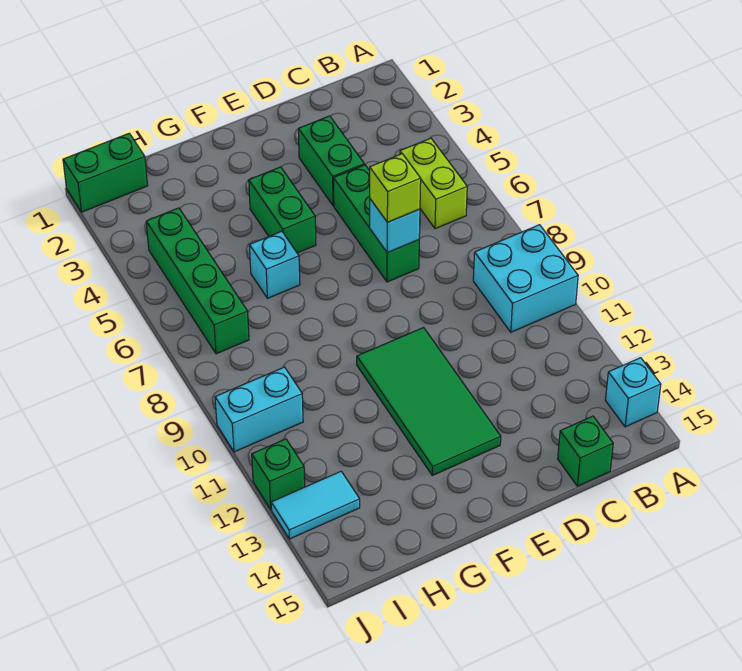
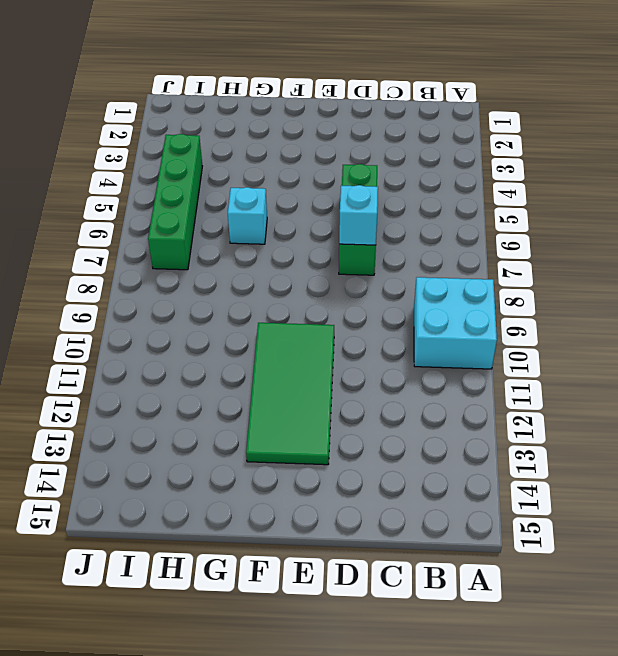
none -> cyan 1x1 brick [605,358,661,427]
none -> lime 1x2 brick [400,138,467,229]
none -> green 1x1 brick [558,416,613,486]

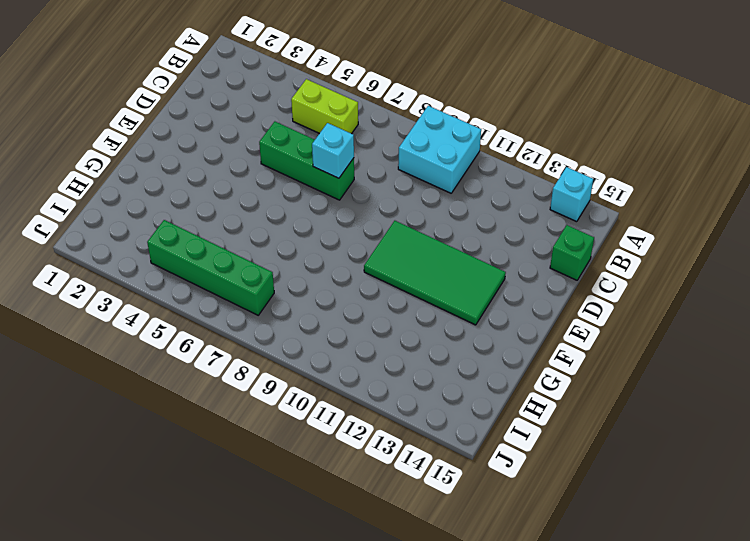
none -> green 1x2 brick [298,116,364,206]
none -> green 1x2 brick [249,167,316,253]
none -> cyan 1x1 brick [249,231,300,298]

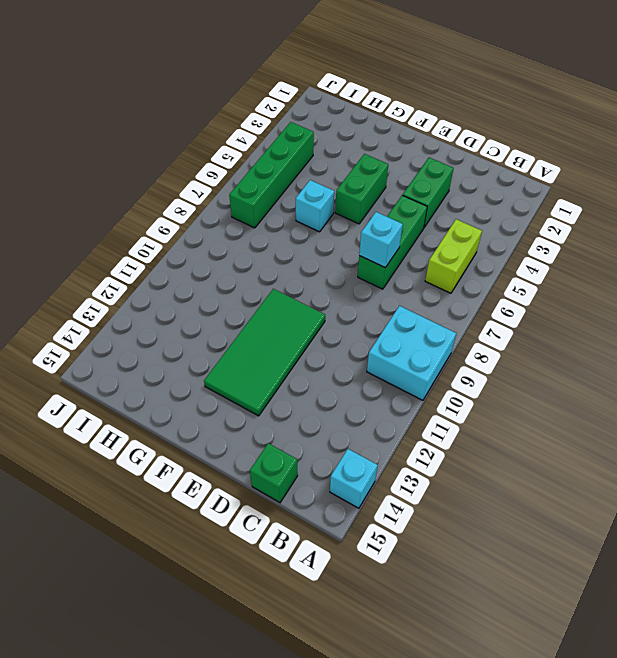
none -> green 1x2 brick [63,133,148,212]
none -> cyan 1x2 brick [215,367,303,452]
none -> cyan 1x2 tile [271,471,360,539]

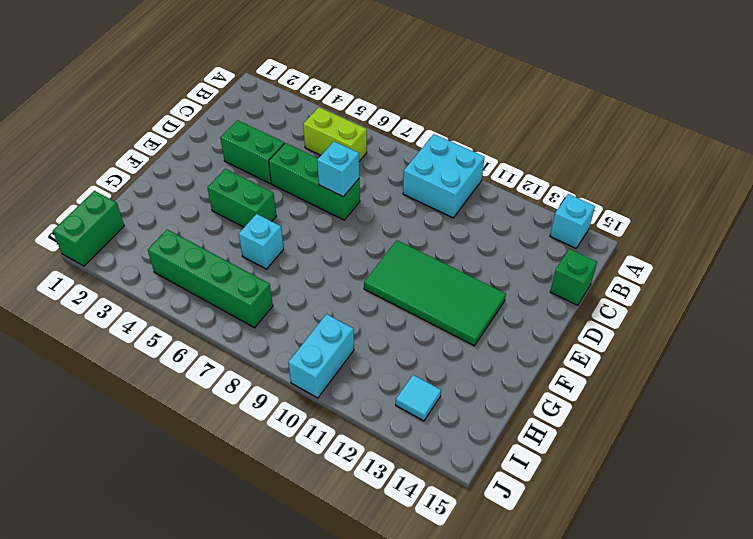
cyan 1x1 tile [396,375,441,421] -> cyan 1x2 tile [271,471,360,539]
none -> green 1x1 brick [252,439,305,509]
none -> lime 1x1 brick [370,154,421,222]

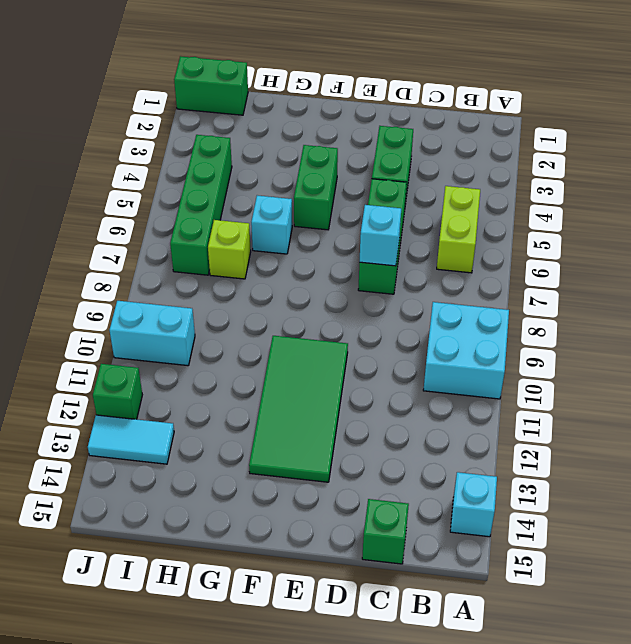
lime 1x1 brick [208,220,251,279] -> lime 1x1 brick moved to [370,154,421,222]

